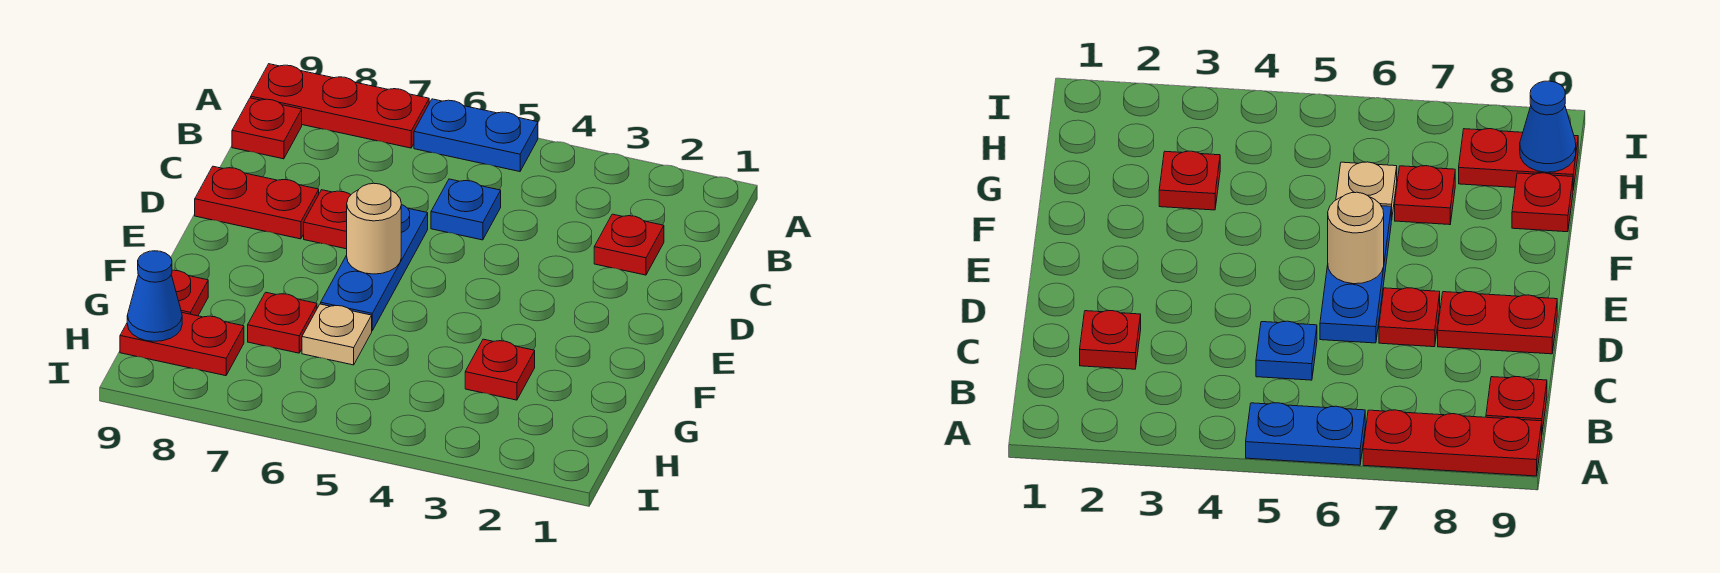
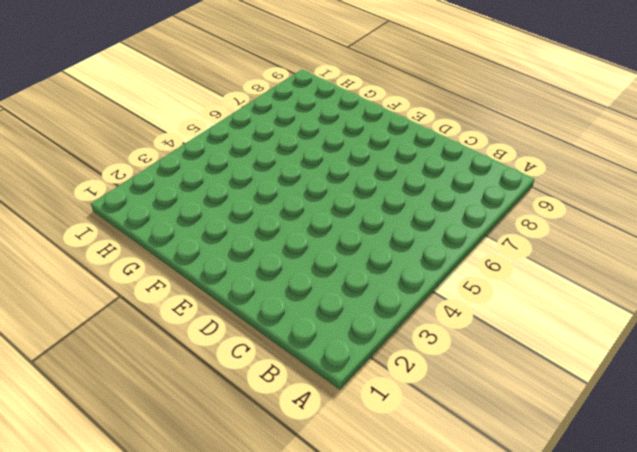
none -> blue 1x2 plate [414,99,538,172]
none -> red 1x3 plate [251,64,429,148]
none -> red 1x1 plate [232,98,302,159]

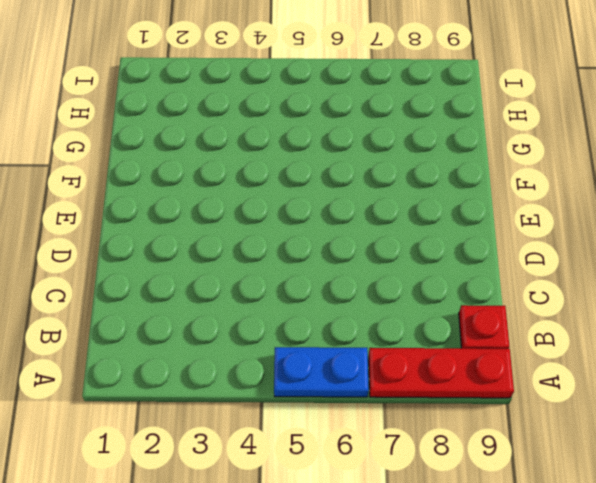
none -> red 1x1 plate [594,214,664,275]
none -> blue 1x1 plate [431,179,501,240]
none -> blue 1x3 plate [321,205,428,330]

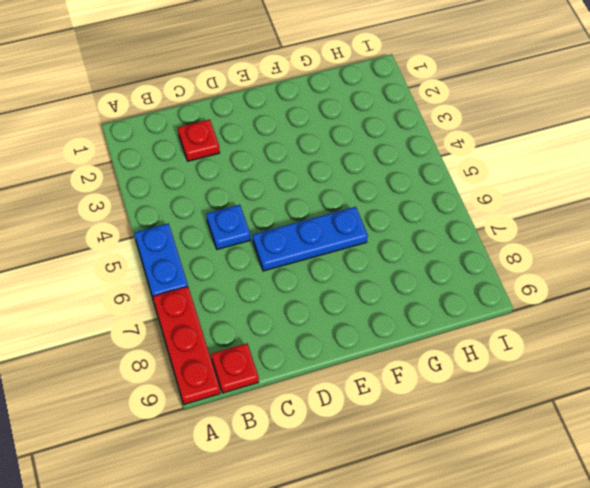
none -> red 1x1 plate [304,190,350,249]
none -> red 1x2 plate [195,166,319,239]
none -> red 1x1 plate [465,339,535,400]

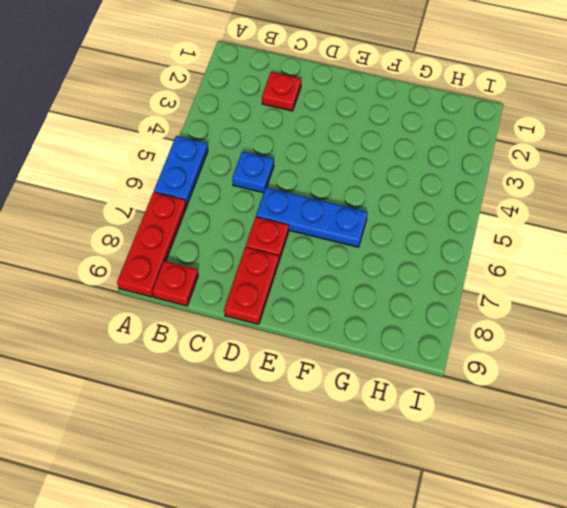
none -> red 1x1 plate [465,339,535,400]
none -> tan 1x1 plate [302,304,372,365]
none -> red 1x1 plate [248,292,317,353]

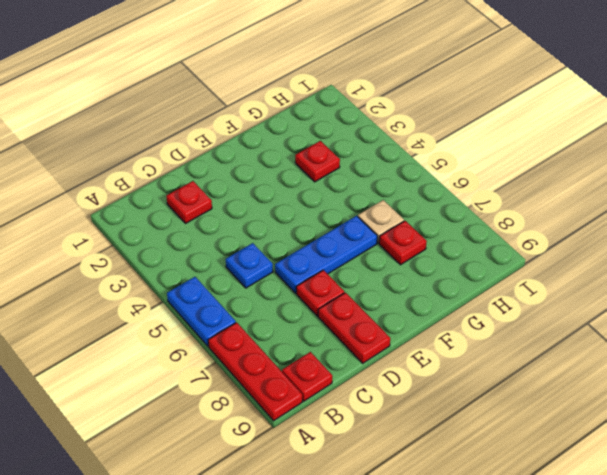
none -> red 1x1 plate [171,270,208,316]
none -> red 1x2 plate [120,313,244,376]
none -> tan 1x1 round brick [347,183,401,274]

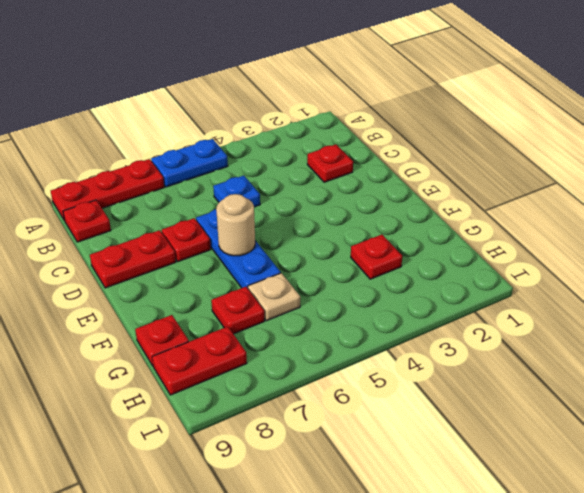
none -> blue 1x1 cone [127,251,182,341]

